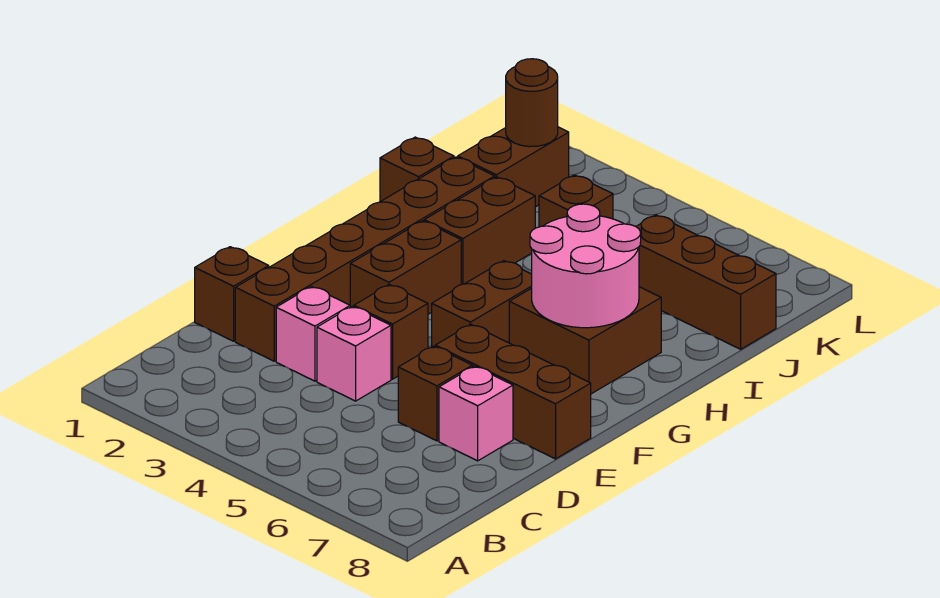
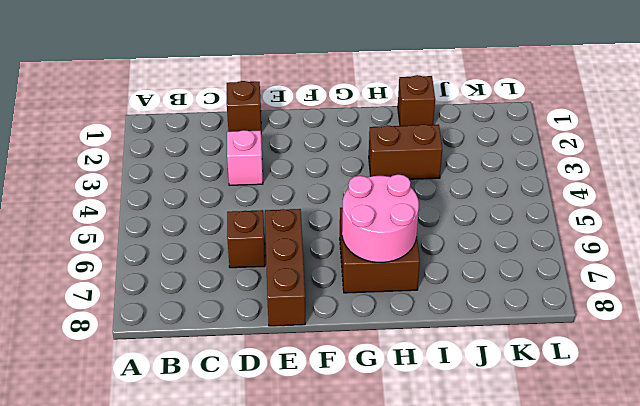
none -> brown 1x6 brick [235,157,495,361]
none -> pink 1x1 brick [317,306,391,401]
none -> pink 1x1 brick [439,366,513,461]

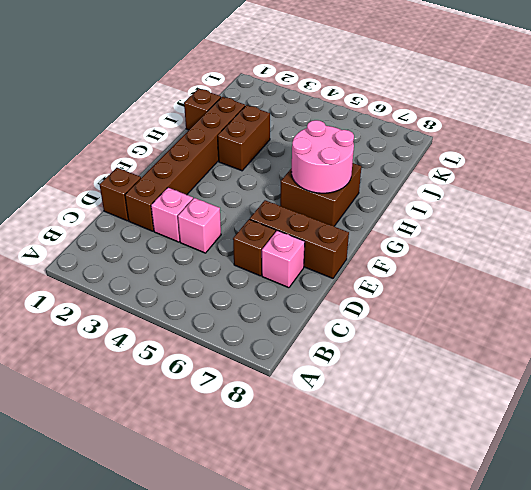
none -> brown 1x1 brick [354,285,428,379]
none -> brown 1x2 brick [350,221,461,314]
none -> brown 1x2 brick [432,261,532,347]

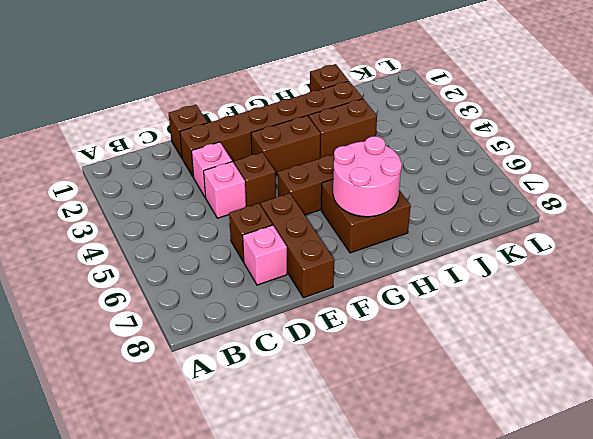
none -> brown 1x2 brick [458,127,569,207]
none -> brown 1x1 brick [539,175,613,227]
none -> brown 1x3 brick [636,215,776,349]

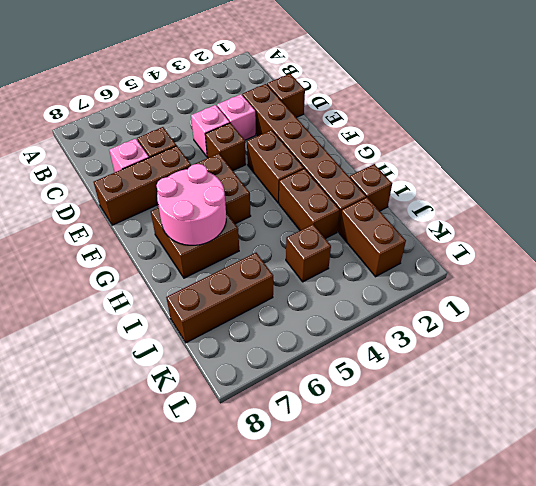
none -> brown 1x1 round brick [506,59,558,147]

